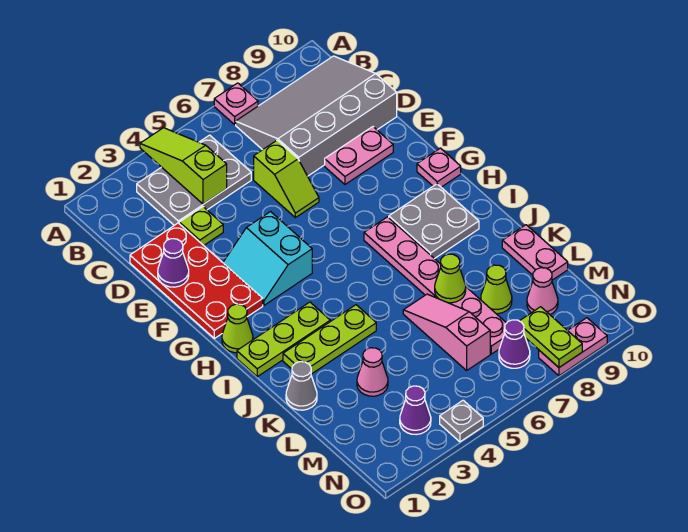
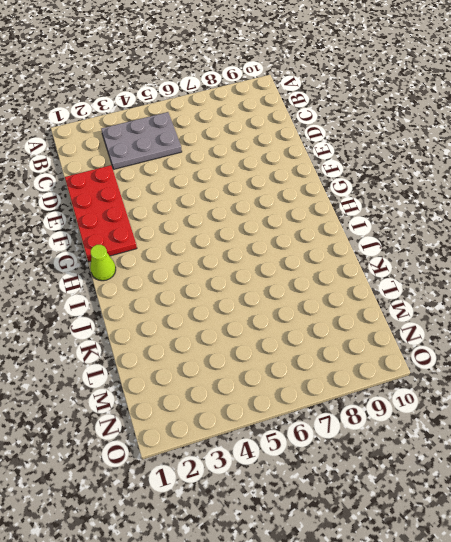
none -> pink 1x1 plate [214,83,258,124]
none -> grey 3x4 slope [236,56,397,176]
none -> lime 1x1 plate [179,207,223,245]

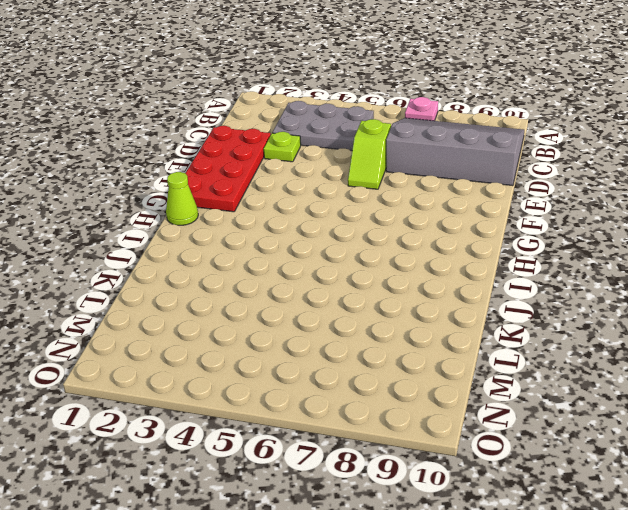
none -> pink 1x2 plate [325,127,393,184]
none -> cyan 2x2 slope [223,212,312,305]
none -> pink 1x1 plate [417,148,461,187]

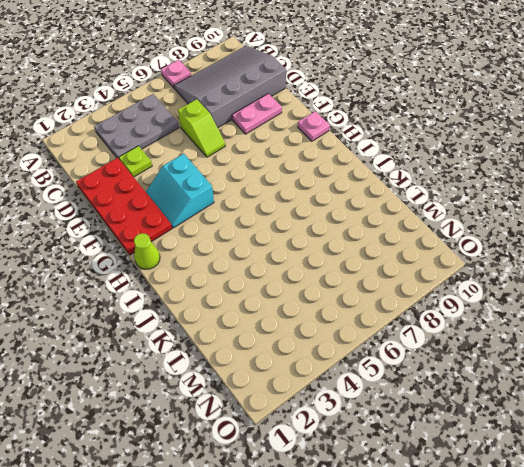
none -> pink 1x6 plate [364,217,506,354]
none -> grey 2x2 plate [389,184,479,259]
none -> lime 1x3 plate [237,302,330,377]

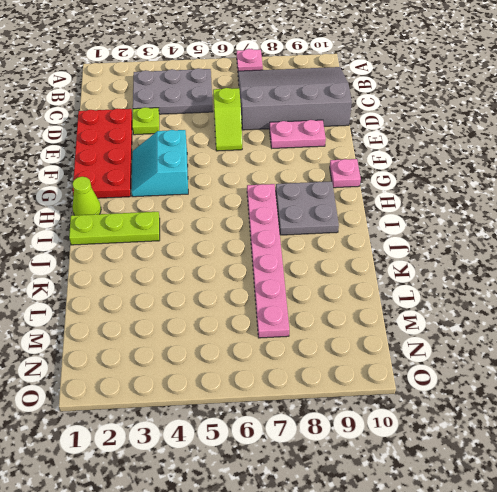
none -> lime 1x3 plate [283,305,376,374]
none -> grey 1x1 cone [286,362,317,410]
none -> pink 1x3 slope [403,294,490,370]

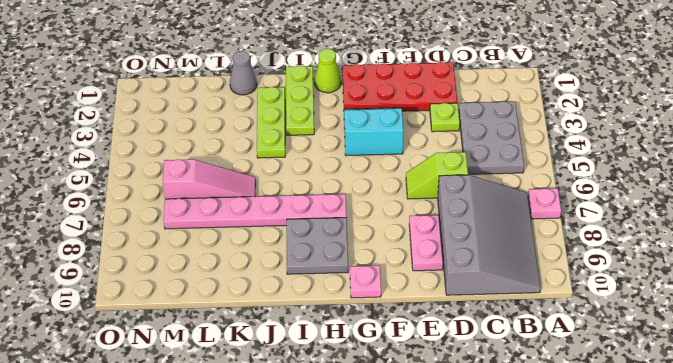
none -> pink 1x2 plate [502,225,568,280]
none -> pink 1x1 cone [357,348,388,396]
none -> lime 1x1 cone [481,265,512,314]

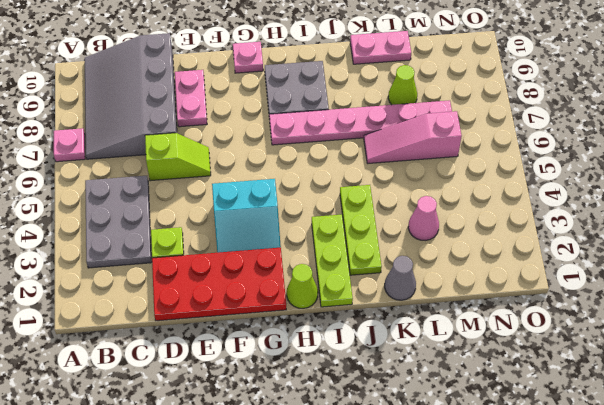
none -> pink 1x1 cone [527,268,558,314]
none -> purple 1x1 cone [400,386,431,435]
none -> purple 1x1 cone [499,320,530,368]

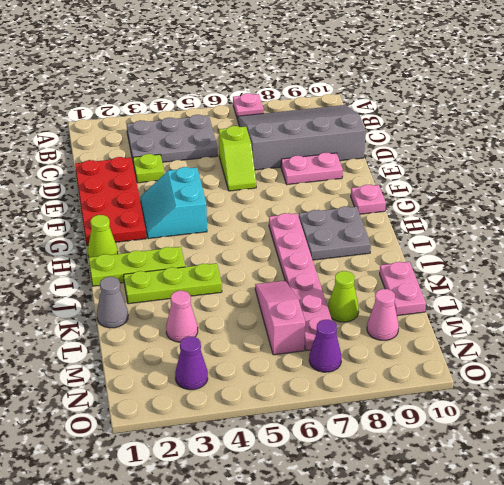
none -> grey 1x1 plate [440,400,483,442]
none -> pink 1x2 plate [539,318,607,376]
none -> lime 1x3 slope [140,128,227,204]

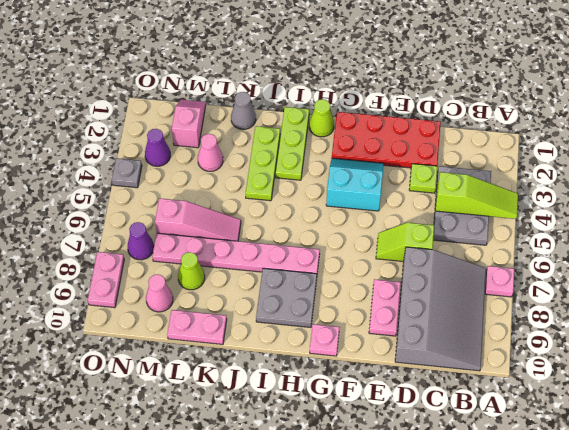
pink 1x2 slope [172,100,206,148] -> none
none -> purple 1x1 cone [158,239,189,287]
none -> lime 1x1 cone [435,254,466,303]
none -> lime 1x2 plate [520,307,582,367]

